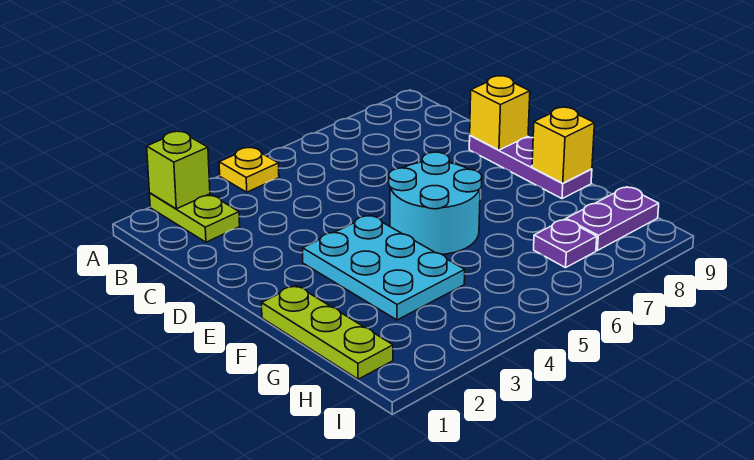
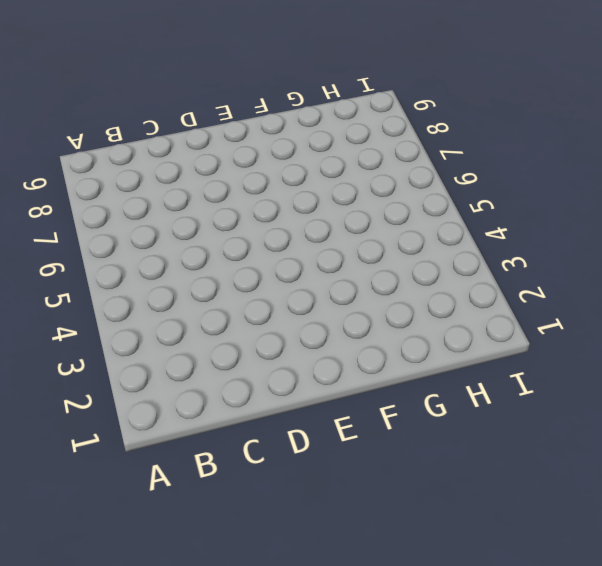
none -> lime 1x2 plate [149,193,240,242]
none -> yellow 1x1 plate [219,148,279,192]

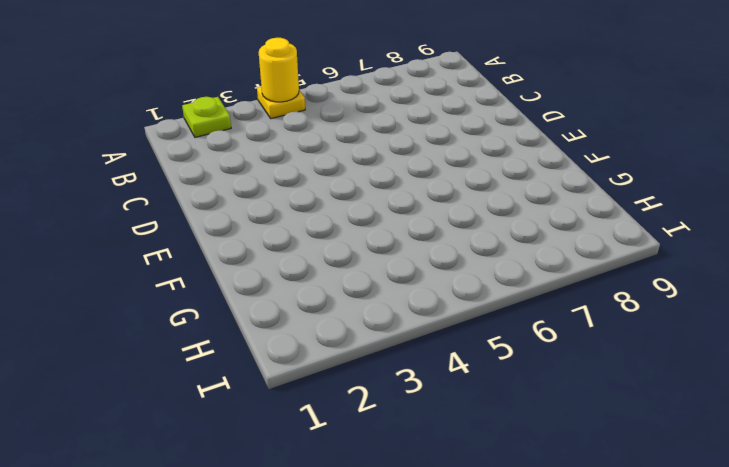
lime 1x1 plate [182,97,231,137] -> lime 1x2 plate [149,193,240,242]
yellow 1x1 round brick [259,38,299,102] -> none
none -> purple 1x3 plate [469,135,592,199]
none -> cyan 2x3 plate [303,215,465,320]

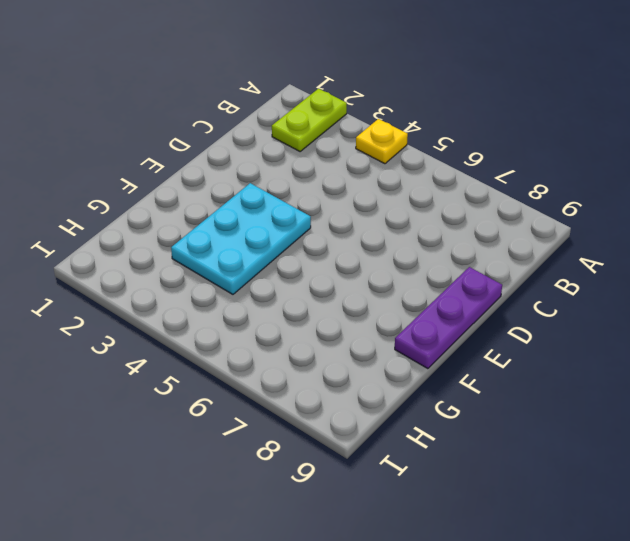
none -> cyan 2x2 round brick [389,152,482,254]
none -> lime 1x3 plate [262,285,393,379]

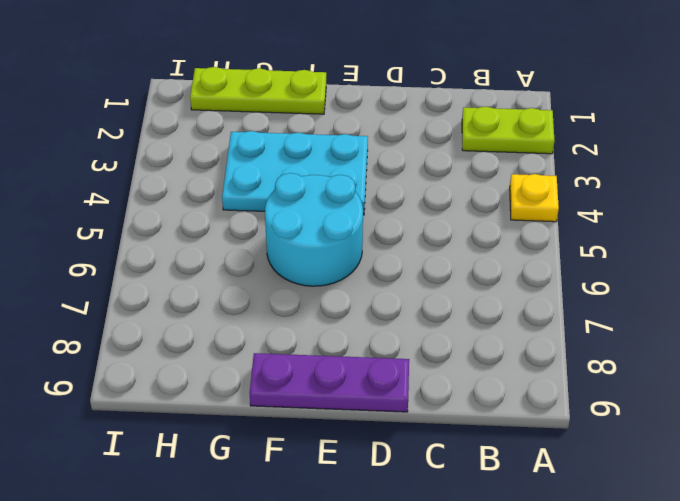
none -> purple 1x1 plate [534,219,597,268]
none -> purple 1x2 plate [566,187,659,250]

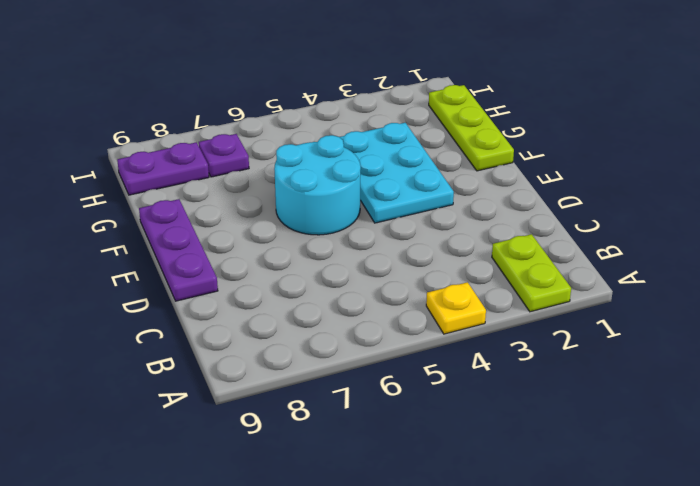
none -> lime 1x1 brick [147,131,210,209]
none -> yellow 1x1 brick [470,76,530,150]

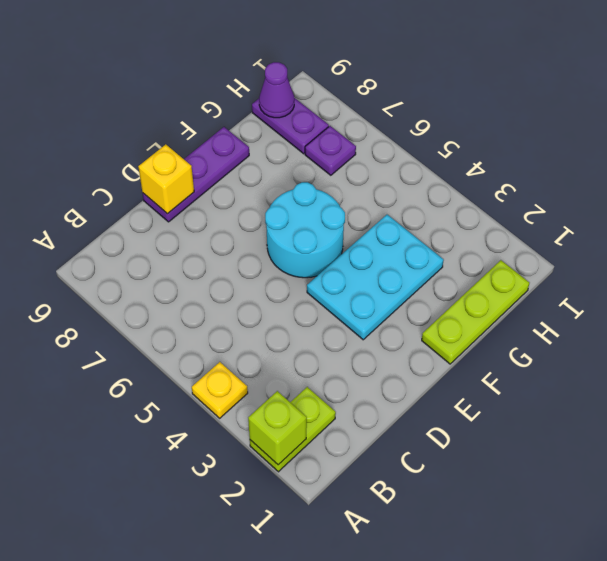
purple 1x1 cone [259,62,294,118] -> none
none -> yellow 1x1 brick [532,107,594,183]

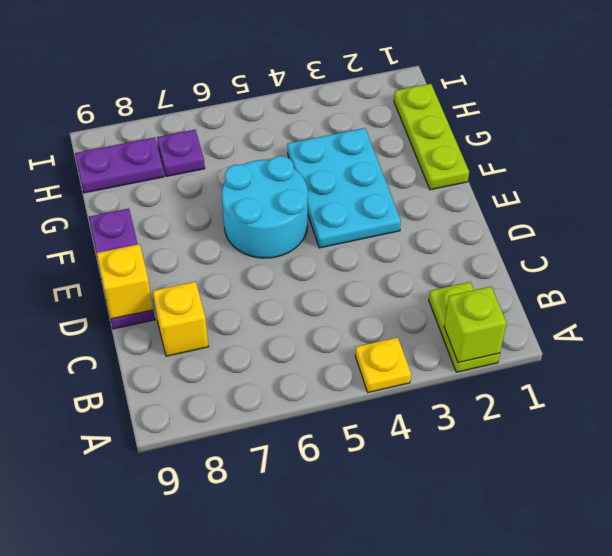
yellow 1x1 brick [153,282,209,356] -> yellow 1x1 brick moved to [532,107,594,183]

